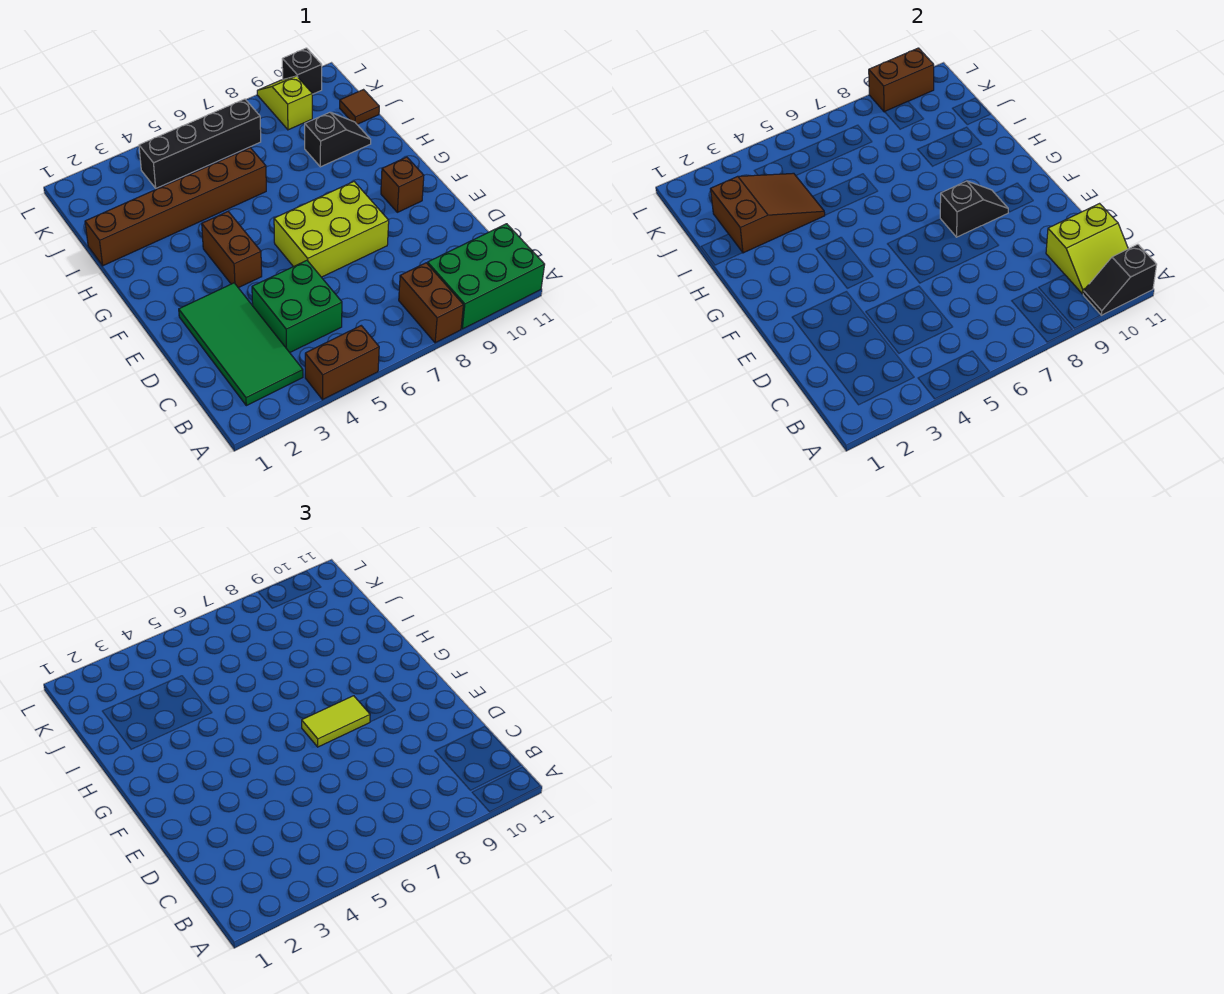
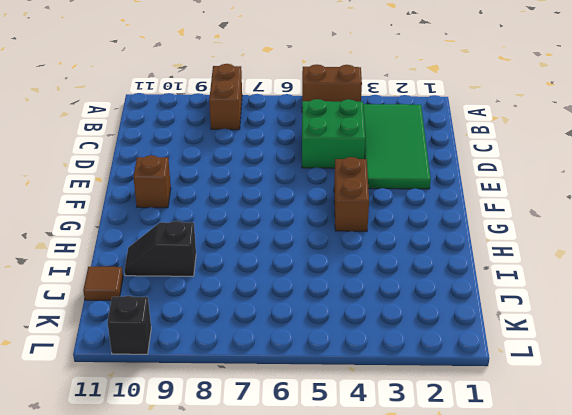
none -> green 2x3 brick [427,224,545,329]
none -> lime 2x3 brick [274,182,389,277]
none -> brown 1x6 brick [85,148,266,266]

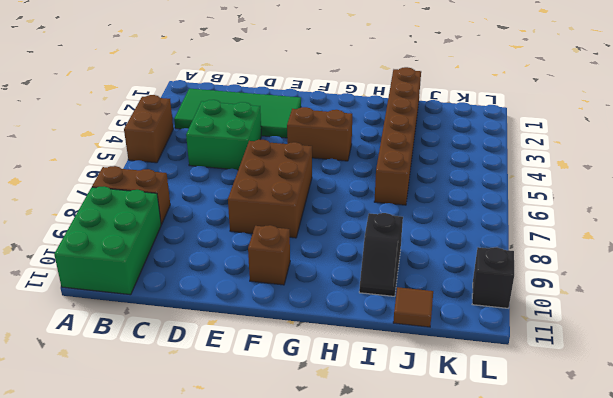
brown 2x3 brick [228,140,312,238] -> lime 2x3 brick [274,182,389,277]
none -> black 1x4 brick [139,99,261,188]
none -> lime 1x2 slope [257,76,312,130]
none -> black 1x2 slope [1083,244,1157,315]

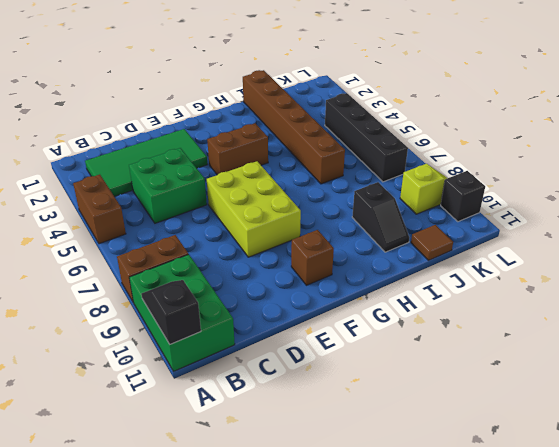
none -> lime 2x2 slope [1046,204,1128,294]
none -> black 1x2 slope [940,181,1008,237]
none -> brown 2x3 slope [711,173,825,253]

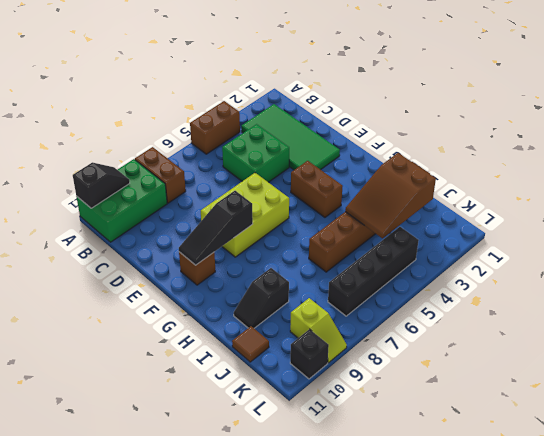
black 1x3 slope [179,191,253,265] -> black 1x2 slope [940,181,1008,237]
none -> lime 2x2 slope [1046,204,1128,294]
none -> brown 1x2 brick [869,48,934,112]
none -> lime 1x2 tile [302,696,370,747]

